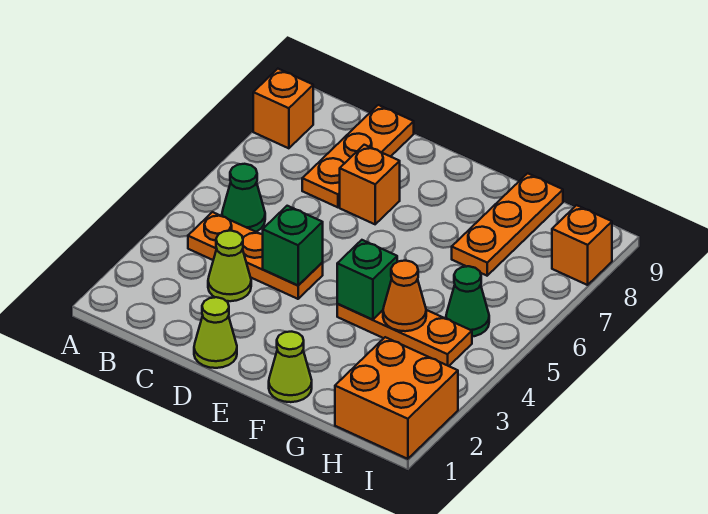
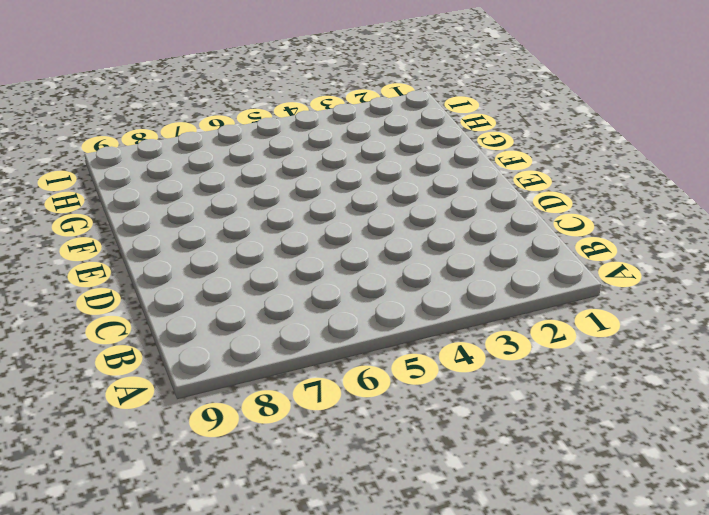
none -> orange 1x1 brick [253,69,313,148]
none -> orange 1x3 plate [188,212,323,299]
none -> green 1x1 cone [222,164,265,232]

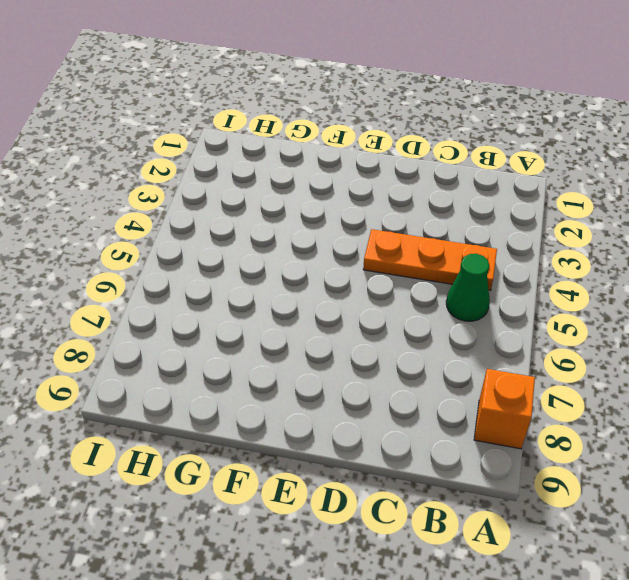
none -> lime 1x1 cone [208,231,251,301]
none -> orange 1x3 plate [302,105,414,207]
none -> lime 1x1 cone [194,297,237,368]

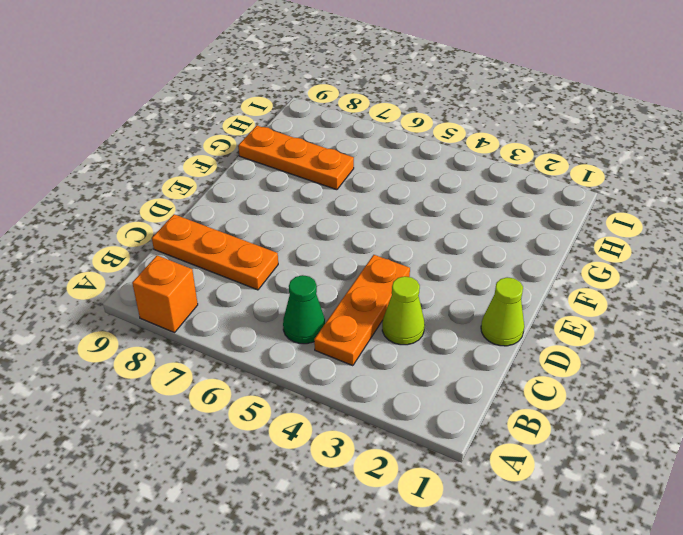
none -> orange 1x1 brick [340,145,400,224]
none -> lime 1x1 cone [269,332,312,402]
none -> orange 1x3 plate [337,304,472,366]

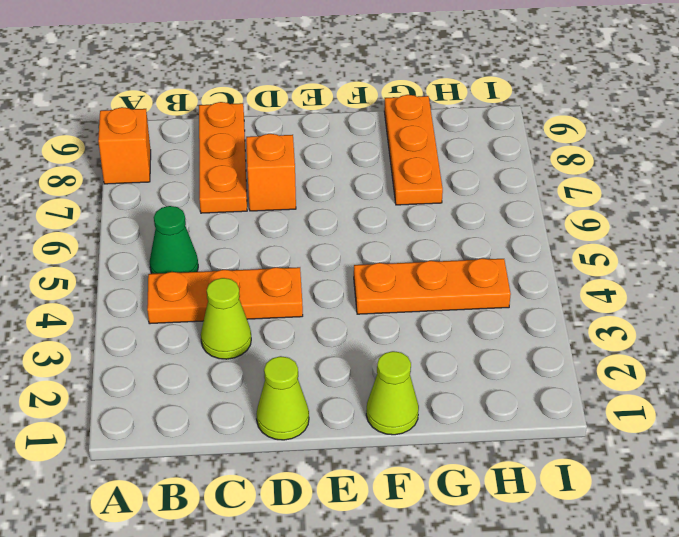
none -> orange 2x2 brick [335,337,458,459]
none -> green 1x1 cone [446,266,489,337]
none -> orange 1x1 brick [552,205,612,285]

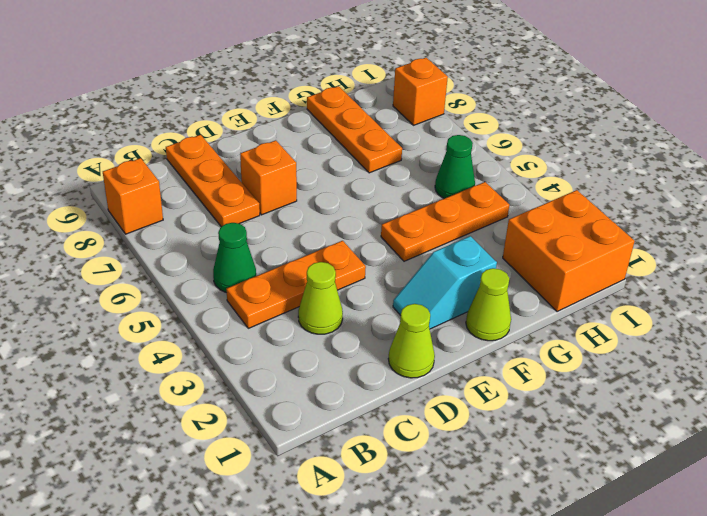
cyan 1x2 slope [393,236,497,329] -> none
none -> green 1x1 brick [263,206,323,285]
none -> green 1x1 brick [337,240,397,320]
none -> orange 1x1 cone [383,261,426,331]

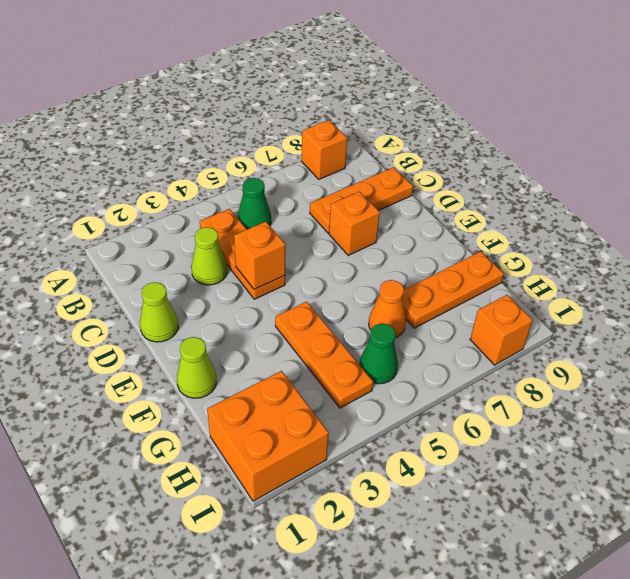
orange 1x1 brick [234,222,285,290] -> green 1x1 brick [263,206,323,285]
orange 1x1 cone [369,280,406,338] -> orange 1x1 cone moved to [383,261,426,331]
none -> green 1x1 brick [337,240,397,320]

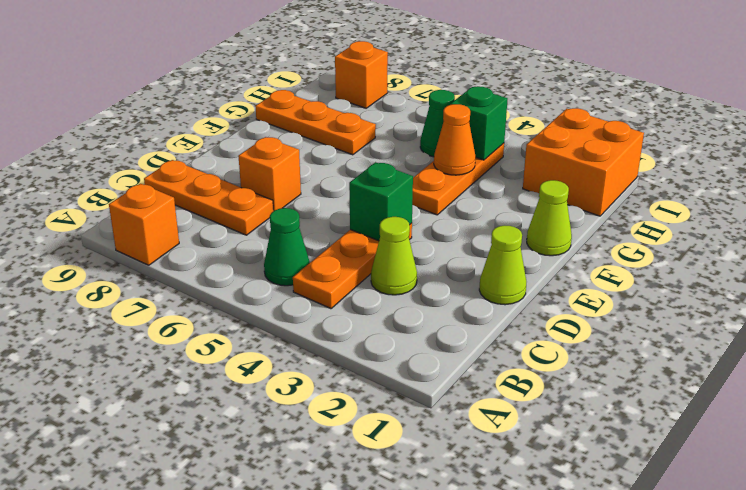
green 1x1 brick [451,86,507,160] -> green 1x1 brick moved to [337,240,397,320]

